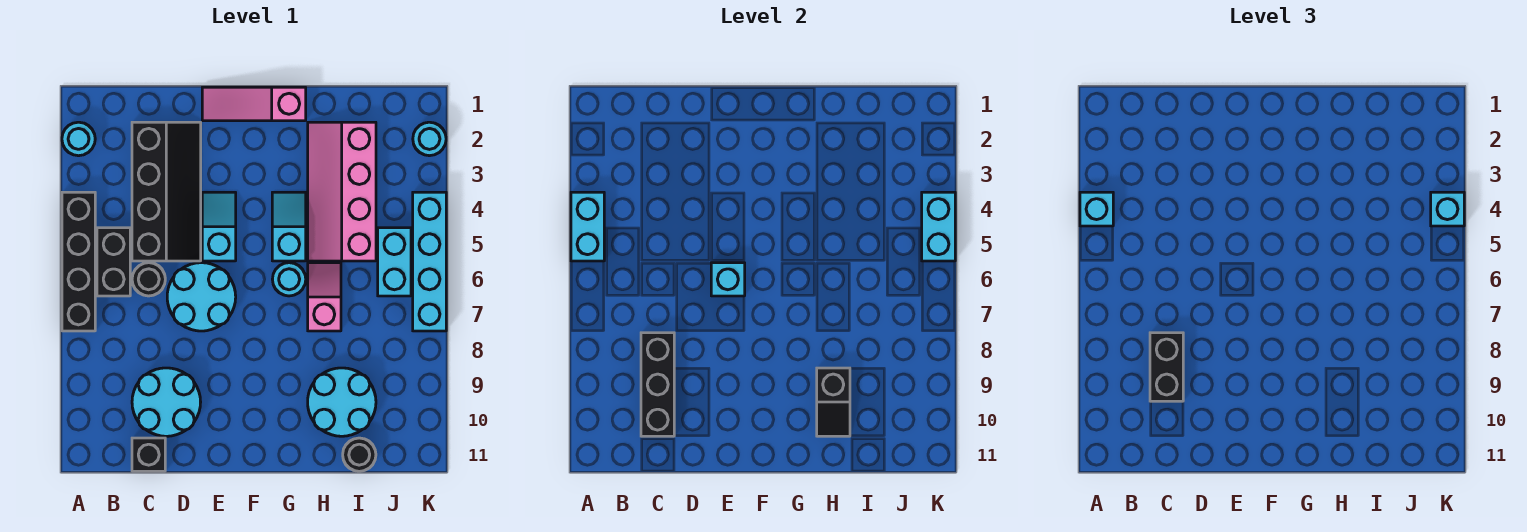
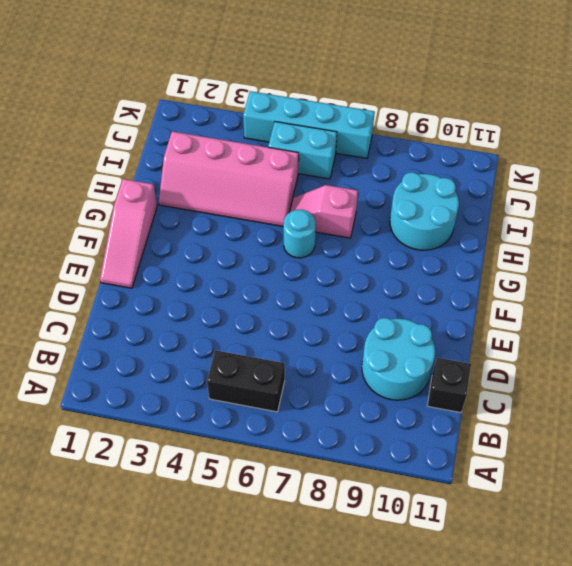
none -> cyan 1x1 round brick [62,122,95,156]
none -> black 1x4 brick [62,192,95,331]
none -> black 2x4 slope [132,122,201,261]

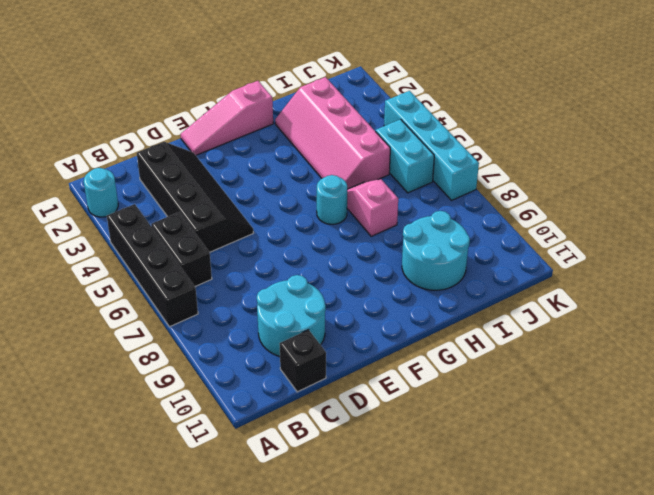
none -> black 1x1 round brick [132,263,165,296]
none -> cyan 2x2 round brick [167,263,236,331]
none -> cyan 1x2 slope [202,192,236,261]

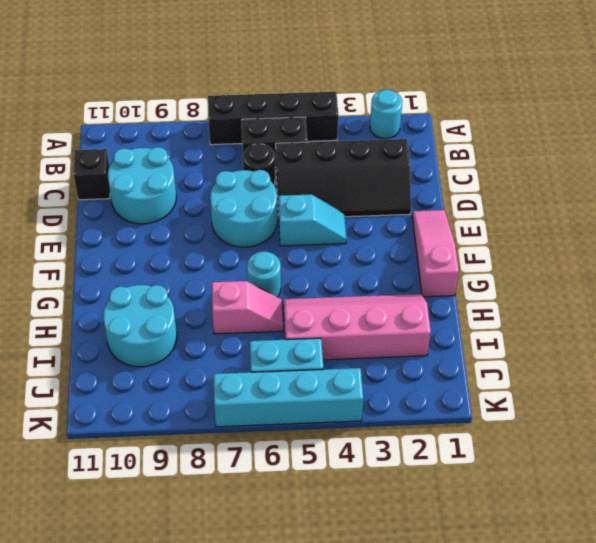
none -> cyan 1x2 slope [272,192,306,261]
none -> black 1x1 round brick [343,438,376,471]
none -> cyan 1x1 round brick [413,122,446,156]

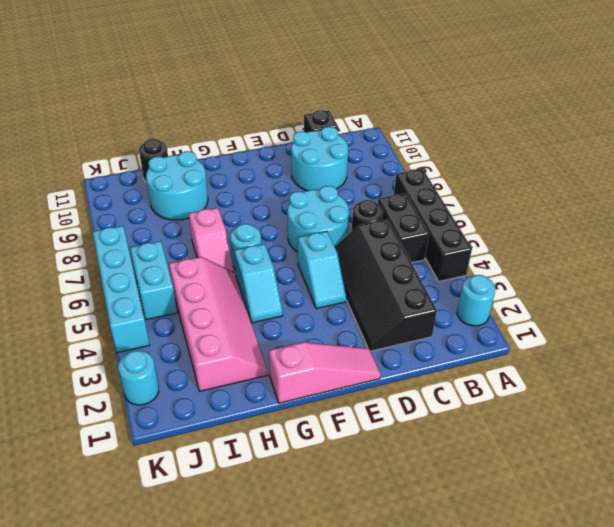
none -> cyan 1x2 brick [571,192,604,261]
none -> black 1x3 brick [641,333,674,436]
none -> cyan 1x1 brick [711,263,745,296]

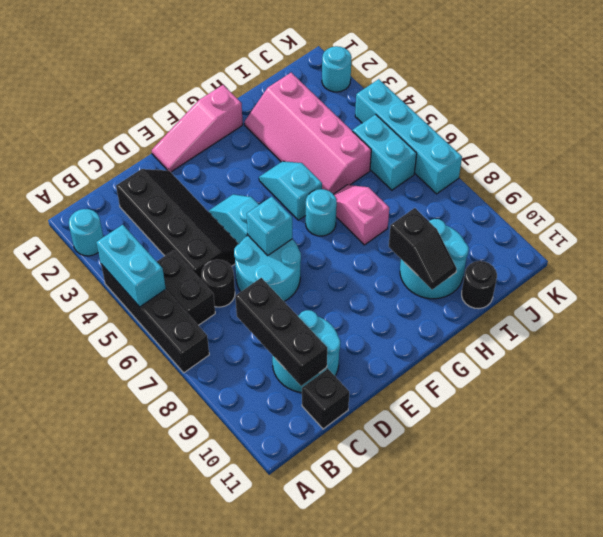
none -> cyan 1x2 brick [922,192,955,261]
none -> cyan 1x1 brick [1080,192,1113,226]
none -> black 1x2 brick [1150,333,1183,401]

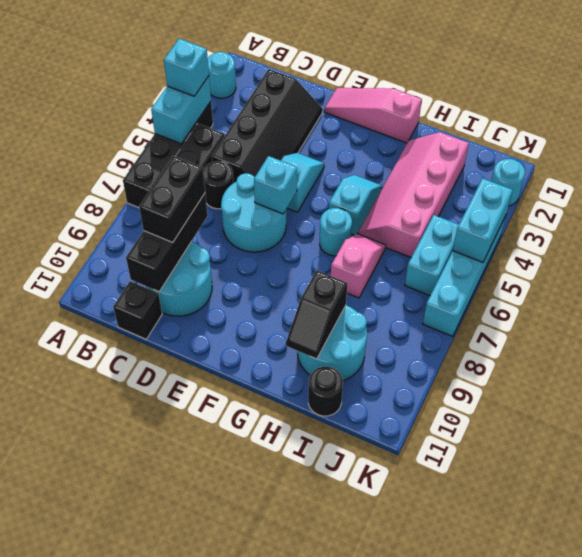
none -> cyan 1x1 brick [1431,192,1464,226]

